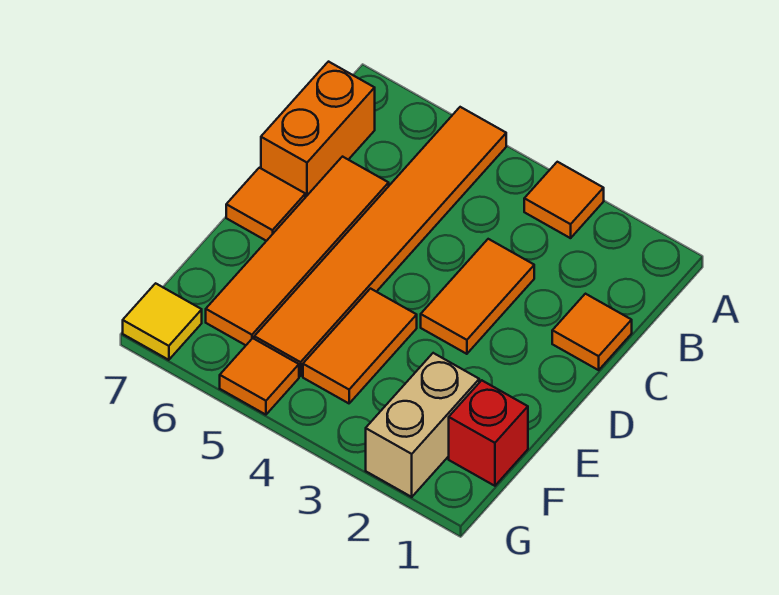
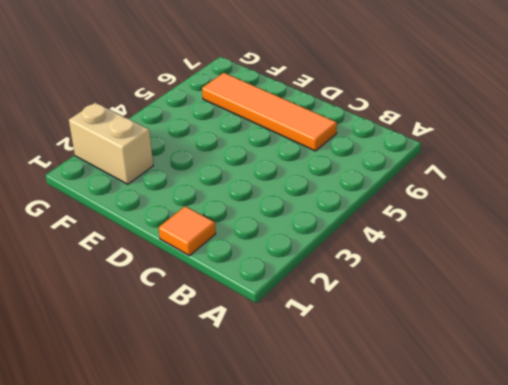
none -> orange 1x1 tile [524,162,604,238]
none -> orange 1x6 tile [254,107,506,376]
none -> orange 1x2 brick [261,62,375,197]

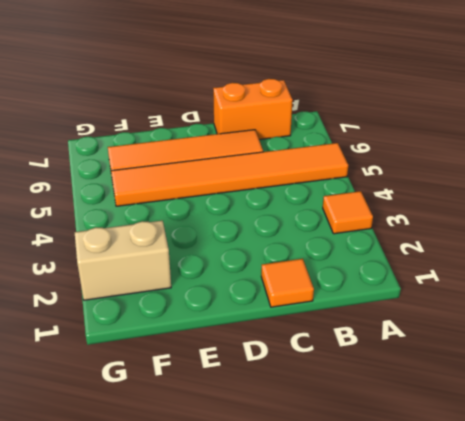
none -> orange 1x2 tile [421,239,534,354]
none -> orange 1x1 tile [226,168,305,241]
none -> orange 1x2 tile [303,289,417,403]

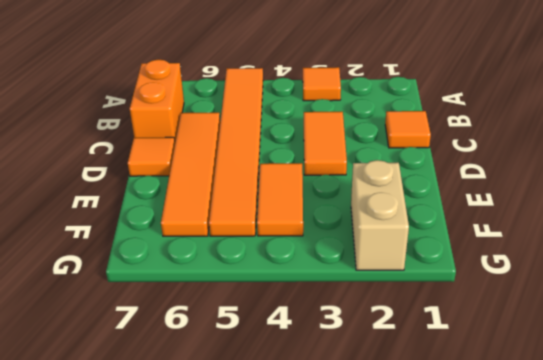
none -> red 1x1 brick [449,380,528,486]
none -> orange 1x1 tile [220,338,299,415]
none -> yellow 1x1 tile [123,283,202,360]

